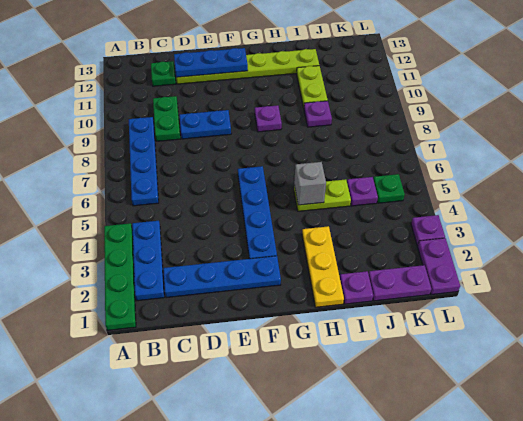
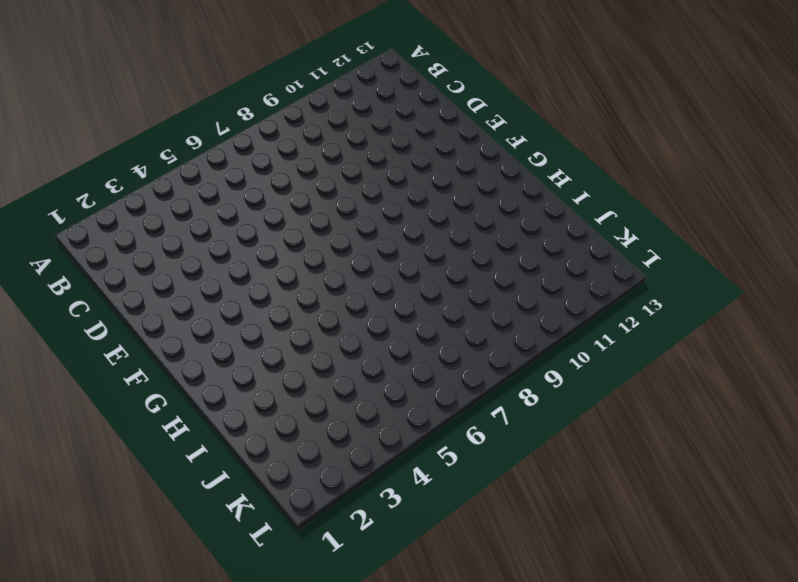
none -> green 1x4 plate [104,223,136,330]
none -> blue 1x3 plate [132,221,164,301]
none -> blue 1x4 plate [129,117,159,206]

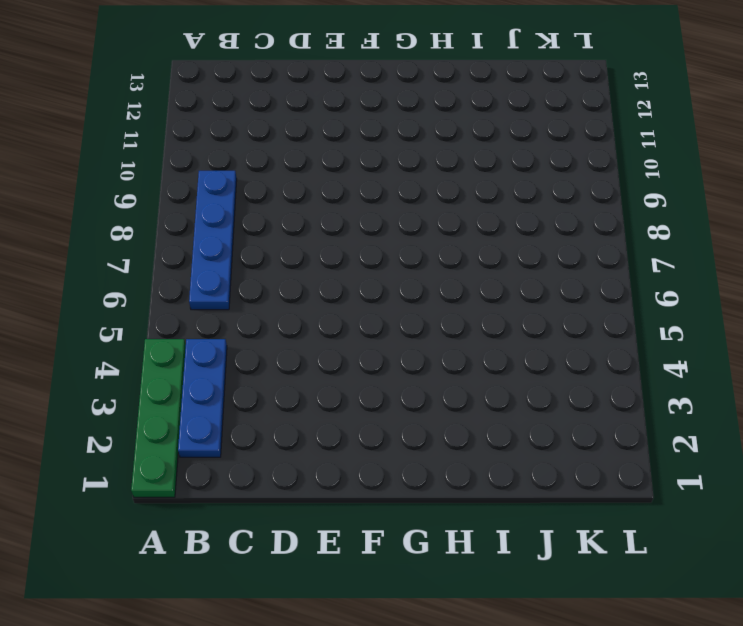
none -> blue 1x4 plate [163,256,281,298]
none -> green 1x2 plate [153,96,180,141]
none -> green 1x1 plate [151,61,176,86]

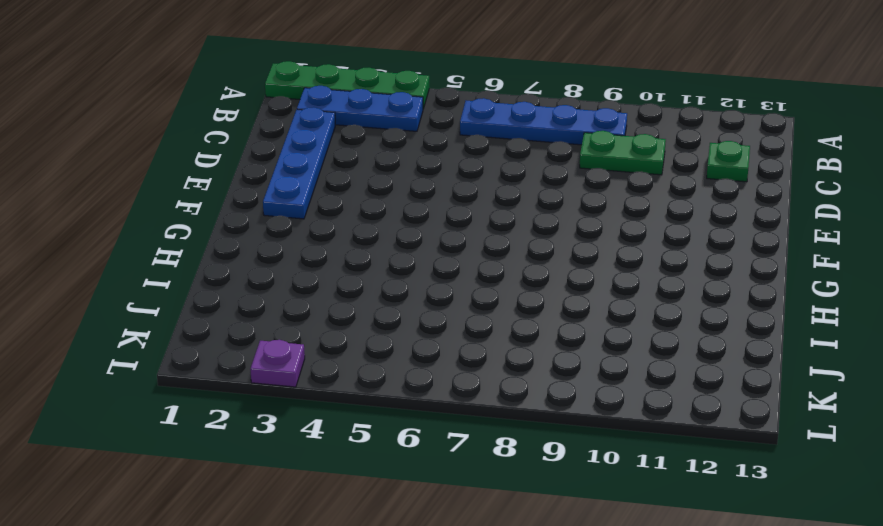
none -> blue 1x2 plate [179,110,231,139]
none -> lime 1x6 plate [176,49,319,84]
none -> blue 1x4 plate [238,166,277,259]

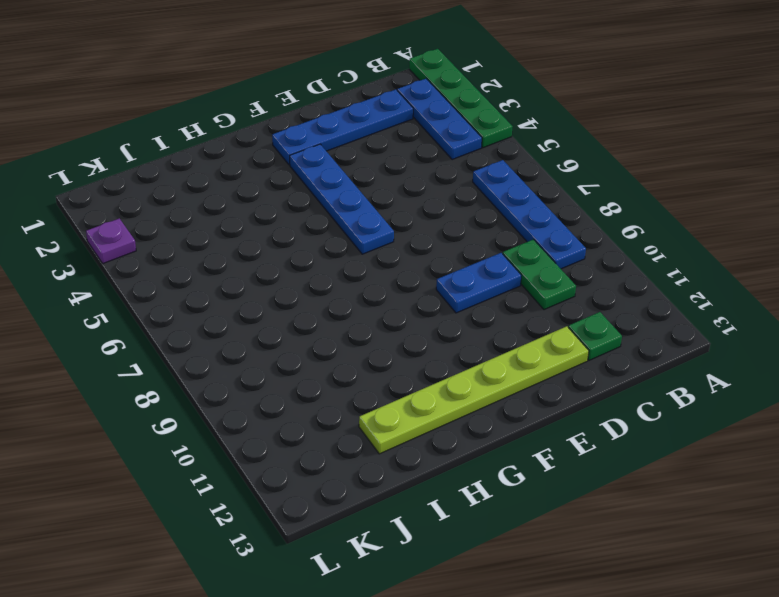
none -> purple 1x1 plate [255,105,282,132]
none -> yellow 1x3 plate [302,226,344,307]
none -> lime 1x2 plate [294,179,351,211]

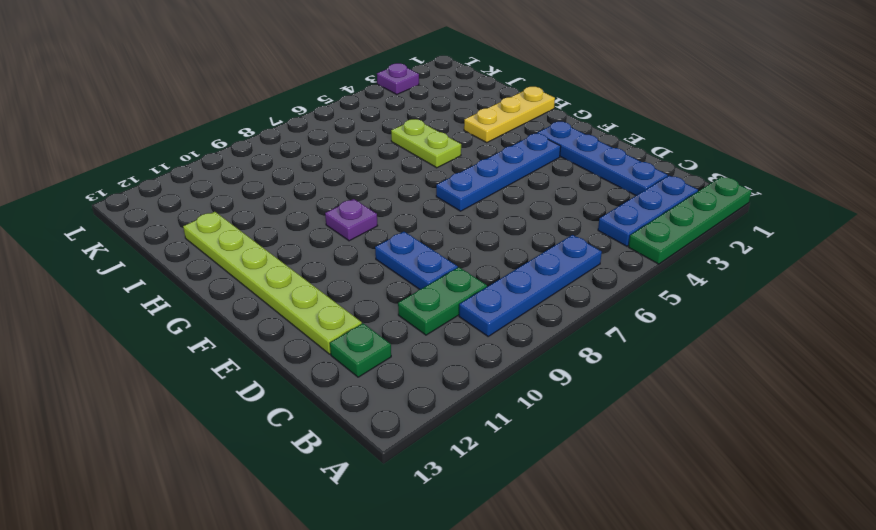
none -> purple 1x1 plate [340,271,373,304]
none -> purple 1x1 plate [304,101,332,127]
none -> lime 1x2 plate [297,66,328,107]

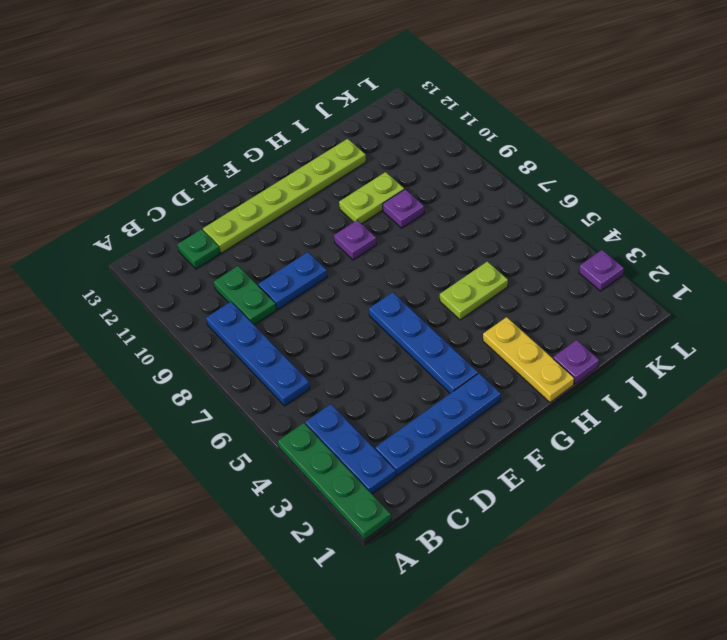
lime 1x2 plate [339,172,404,224] -> lime 1x2 plate turned to [297,66,328,107]
none -> purple 1x2 plate [369,265,431,301]
none -> purple 1x1 plate [347,177,378,206]
none -> green 1x1 plate [373,174,405,203]

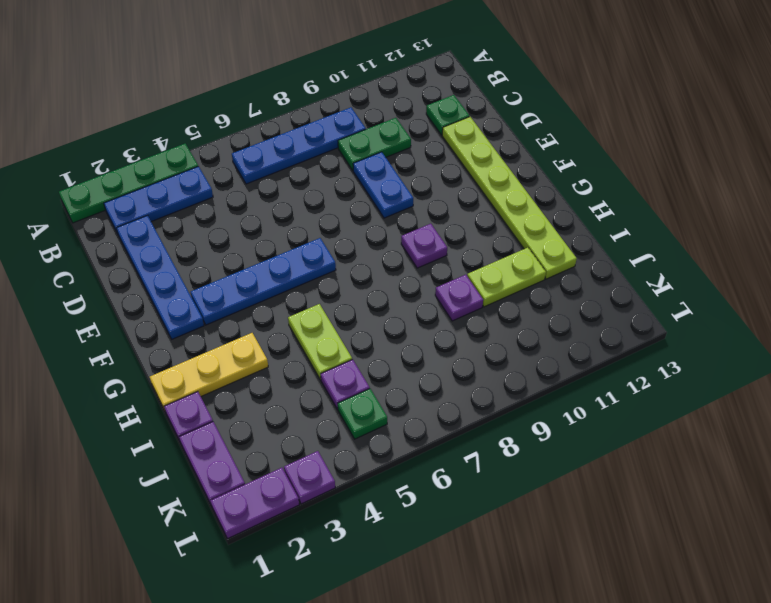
none -> blue 1x3 plate [174,48,248,77]
none -> grey 1x1 brick [294,162,326,205]

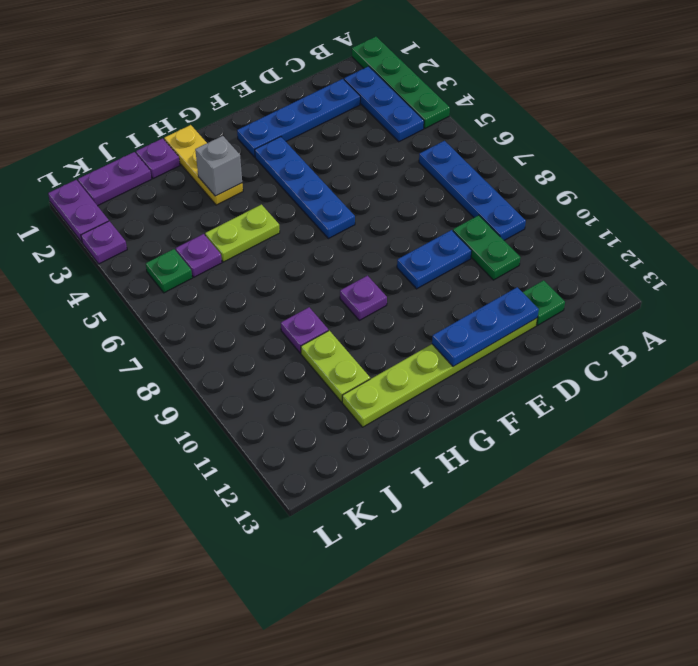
grey 1x1 brick [195,136,242,196] -> grey 1x1 brick moved to [294,162,326,205]

